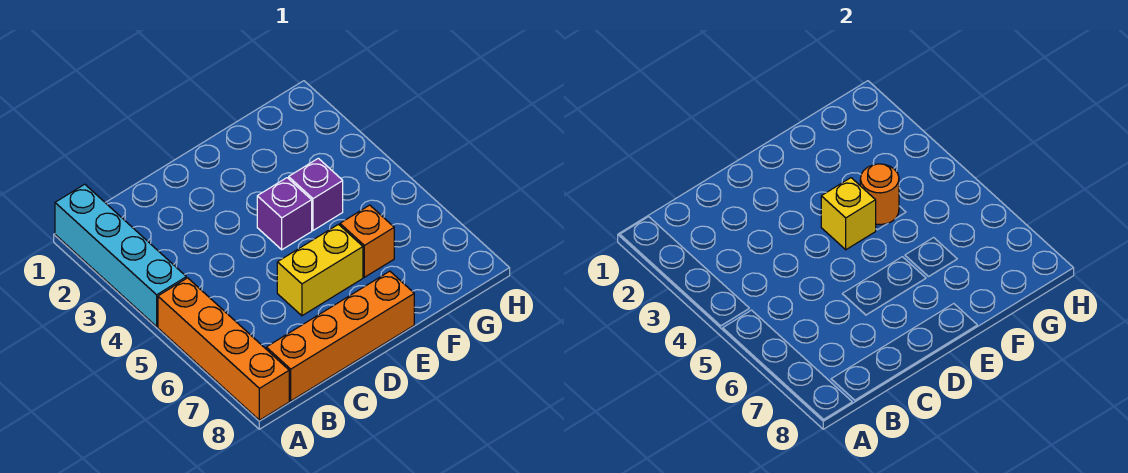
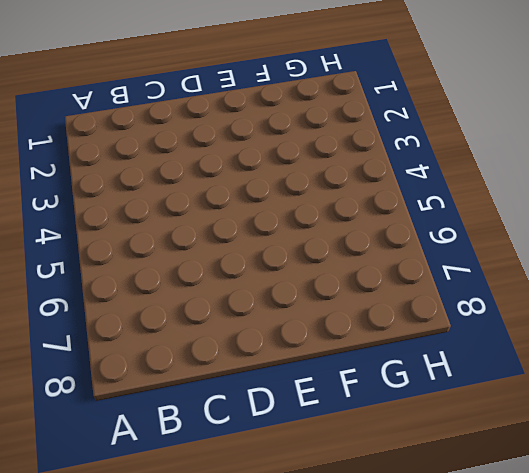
none -> cyan 1x4 brick [55,184,186,326]
none -> orange 1x4 brick [158,278,289,420]

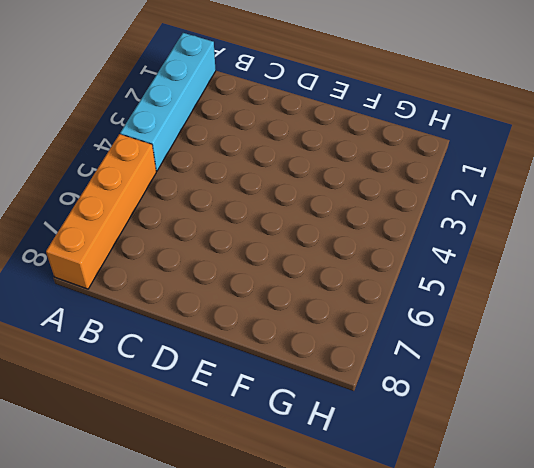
none -> orange 1x4 brick [266,271,414,401]
none -> yellow 1x2 brick [277,224,363,316]

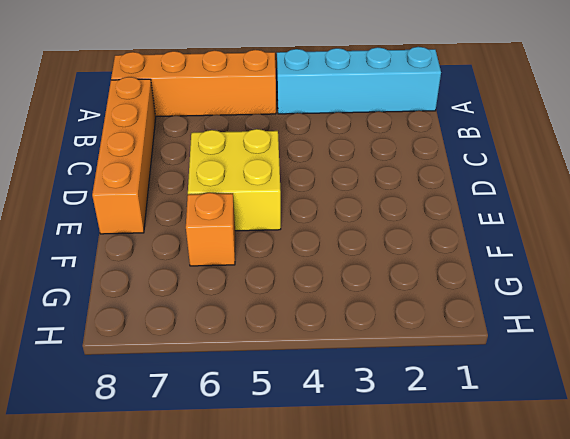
yellow 2x2 brick [188,129,281,231] -> yellow 1x2 brick [277,224,363,316]
none -> purple 1x1 brick [257,178,312,250]
none -> purple 1x1 brick [289,158,343,230]

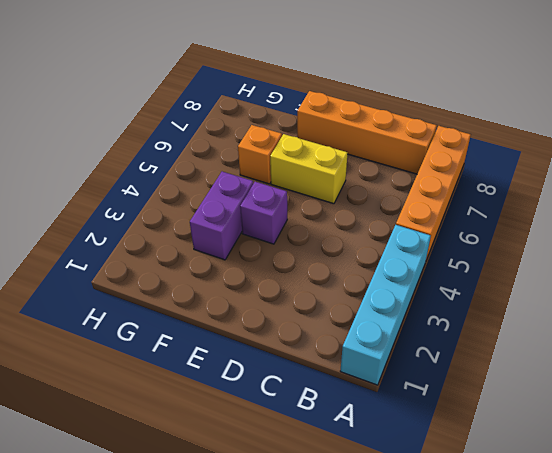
purple 1x2 brick [190,172,253,260] -> purple 1x1 brick [289,158,343,230]
none -> yellow 1x1 brick [821,178,876,250]
none -> orange 1x1 round brick [860,164,899,225]

